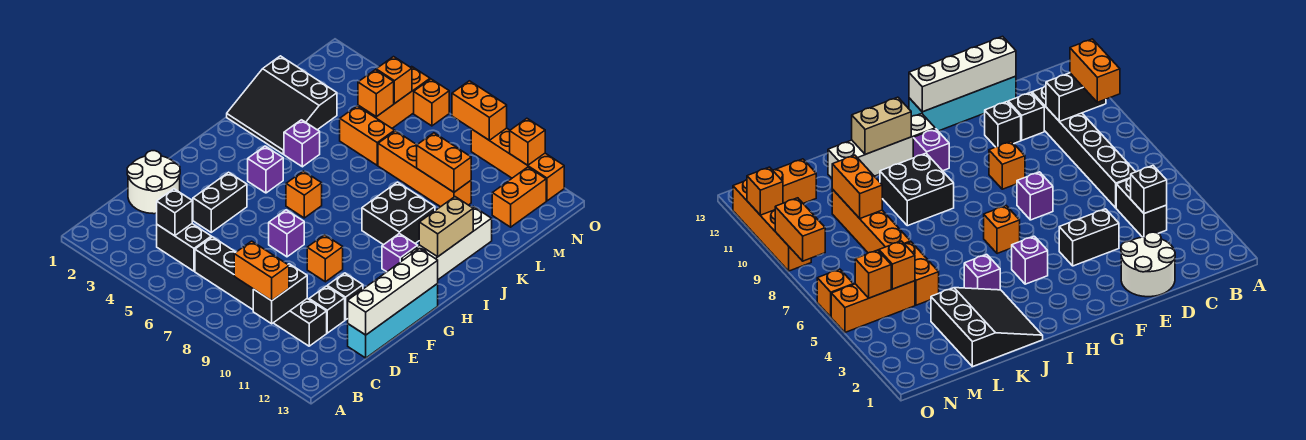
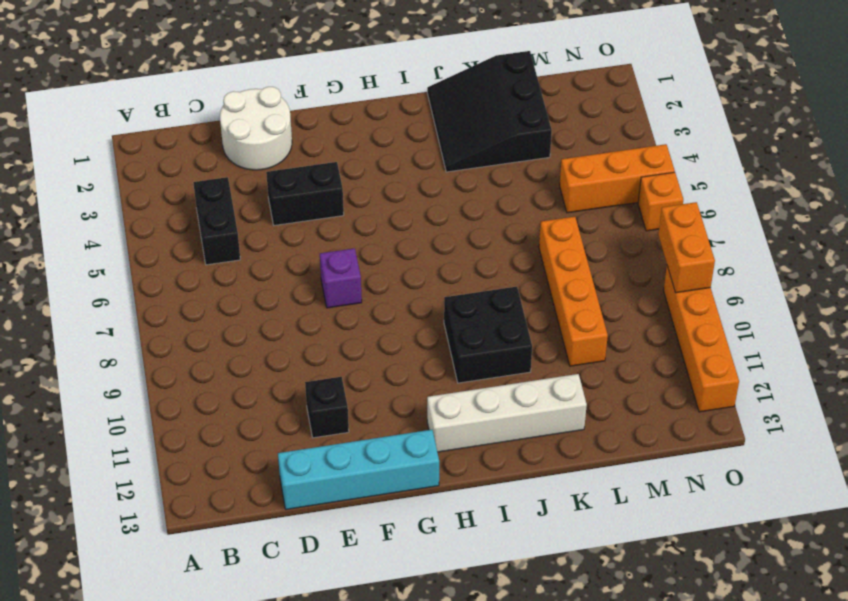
none -> black 1x6 brick [195,237,327,346]
none -> black 1x1 brick [309,286,345,333]
none -> orange 1x1 brick [307,235,343,282]
none -> purple 1x1 brick [248,146,283,193]

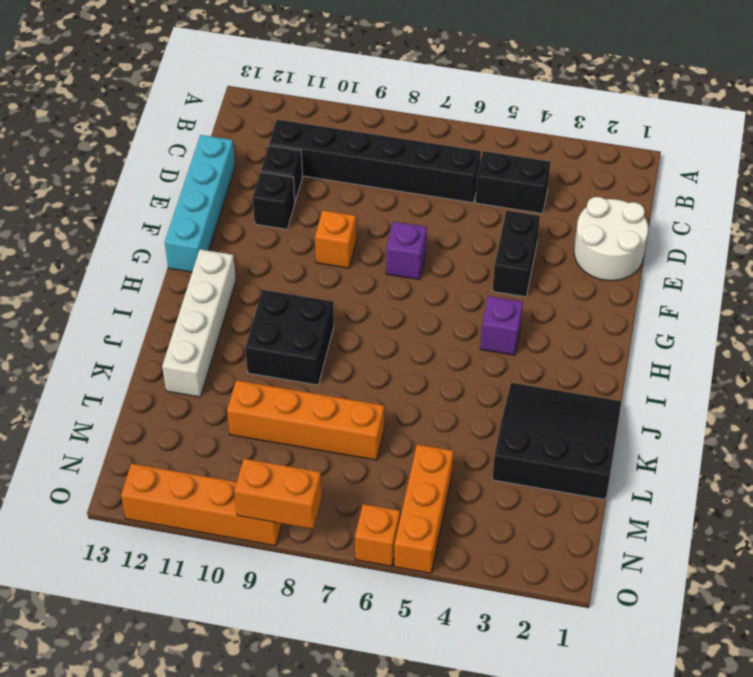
none -> orange 1x1 brick [286,171,322,218]
none -> purple 1x1 brick [382,233,418,272]
none -> purple 1x1 brick [284,120,320,167]
none -> orange 1x2 brick [340,106,395,165]

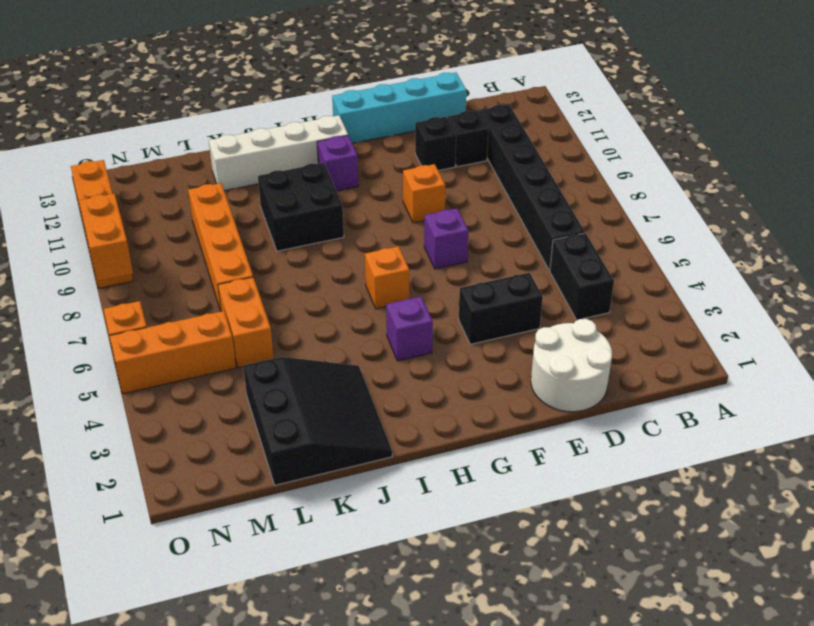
none -> purple 1x1 brick [284,120,320,167]
none -> orange 1x2 brick [492,167,546,227]
none -> black 1x2 brick [253,264,307,324]
none -> black 1x1 brick [157,189,192,236]

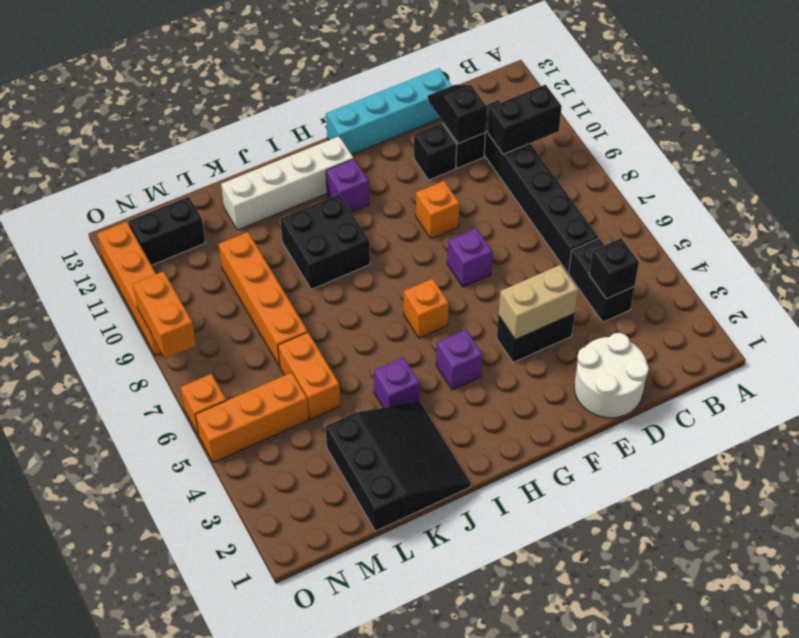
black 1x2 slope [428,85,487,144] -> none
tan 1x2 brick [499,265,578,339] -> tan 1x2 brick moved to [419,197,473,257]
black 1x2 brick [129,197,205,265] -> orange 1x2 brick [492,167,546,227]
none -> white 1x4 brick [348,249,438,335]
none -> orange 1x2 brick [417,133,471,192]
none -> orange 1x1 brick [358,70,394,117]
none -> orange 1x1 brick [376,57,412,103]

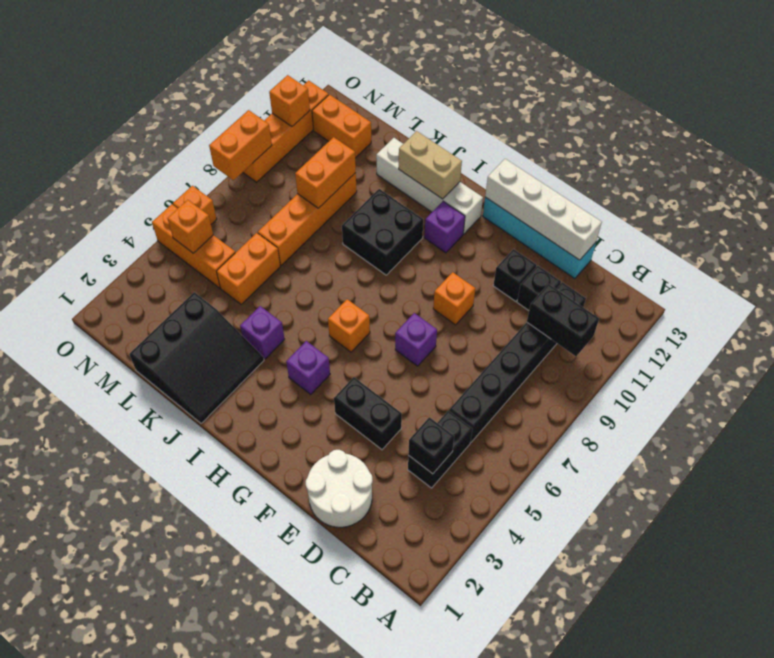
none -> orange 1x1 brick [358,70,394,117]
none -> orange 1x2 brick [234,241,289,301]

